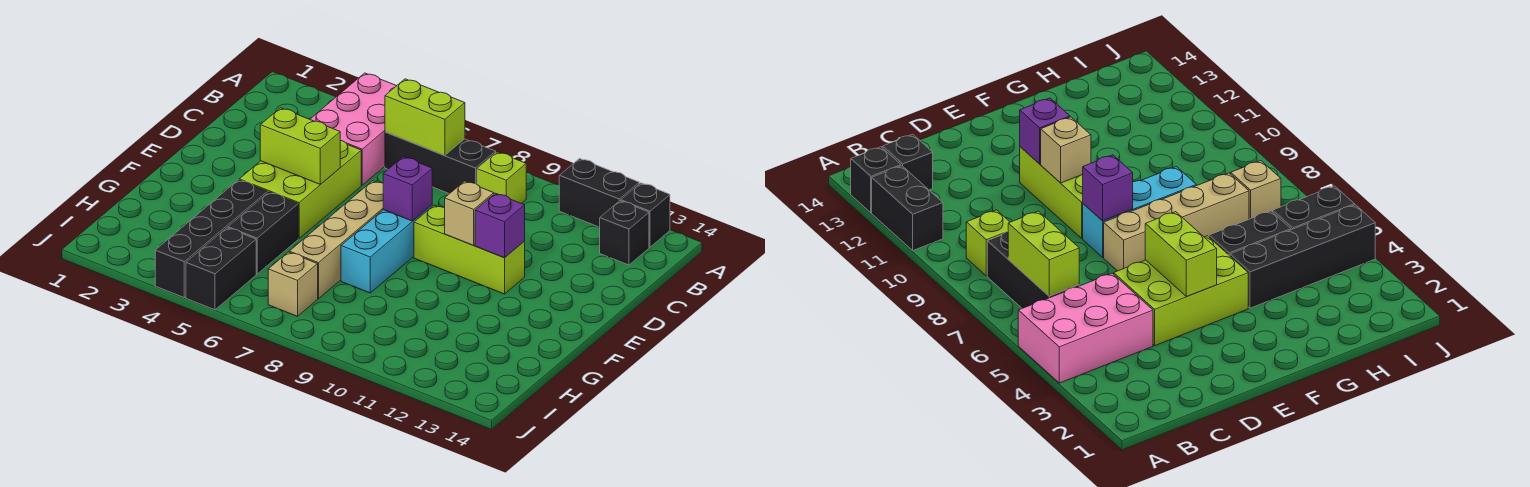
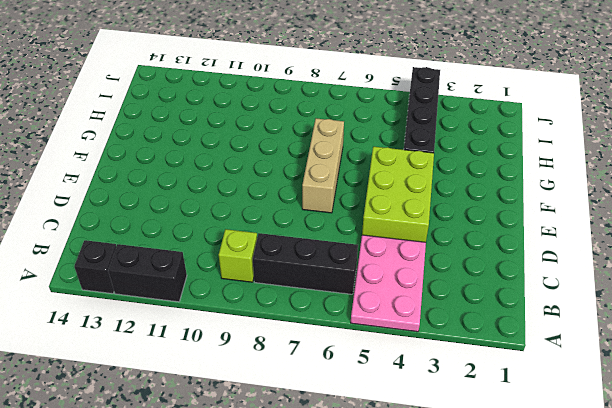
pink 2x3 plate [351,235,426,332] -> pink 2x3 brick [310,73,396,185]
tan 1x3 brick [302,118,344,213] -> tan 1x4 brick [289,181,383,299]
none -> black 1x1 brick [600,201,649,265]
none -> cyan 1x3 brick [341,205,432,293]
none -> lime 1x3 brick [414,205,525,294]

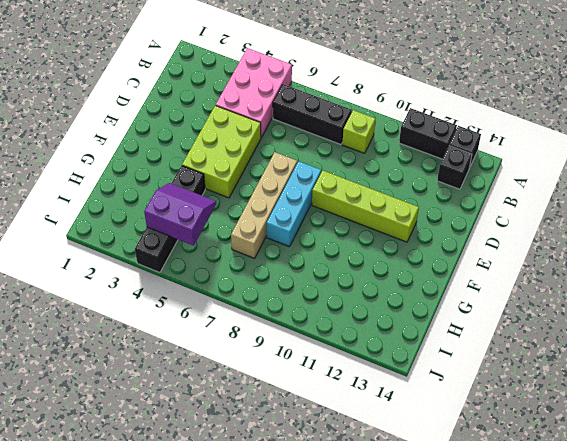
lime 1x4 brick [312,170,419,242] -> lime 1x3 brick [414,205,525,294]
purple 2x2 slope [144,183,216,246] -> none
none -> black 1x2 brick [228,192,298,274]
none -> black 1x2 brick [186,228,256,310]
none -> tan 1x1 brick [268,252,318,316]

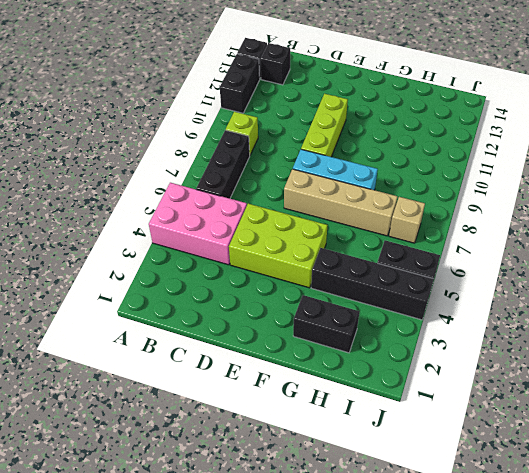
black 1x2 brick [293,295,360,353] -> black 1x2 brick moved to [228,192,298,274]
none -> lime 1x2 brick [385,79,465,156]
none -> lime 1x2 brick [260,108,340,184]
none -> purple 1x1 brick [383,157,432,221]

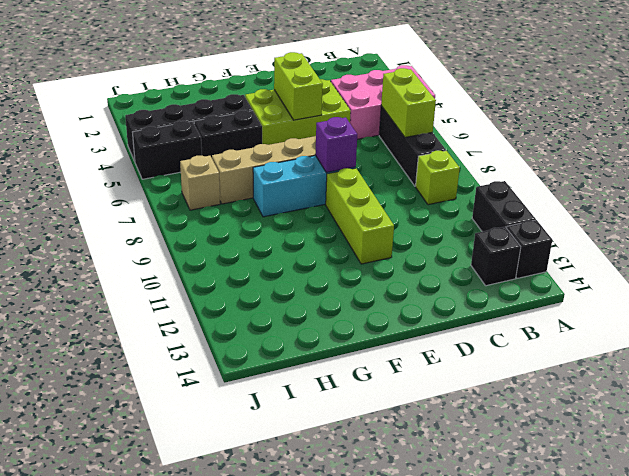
none -> tan 1x1 brick [445,181,494,245]
none -> purple 1x1 brick [475,193,525,258]

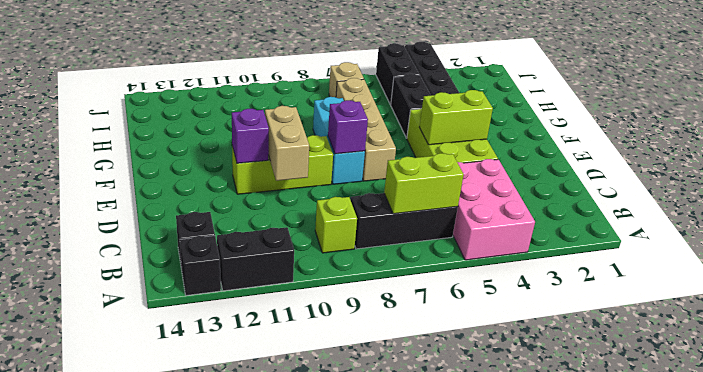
tan 1x2 brick [265,106,309,181] -> tan 1x1 brick [445,181,494,245]

